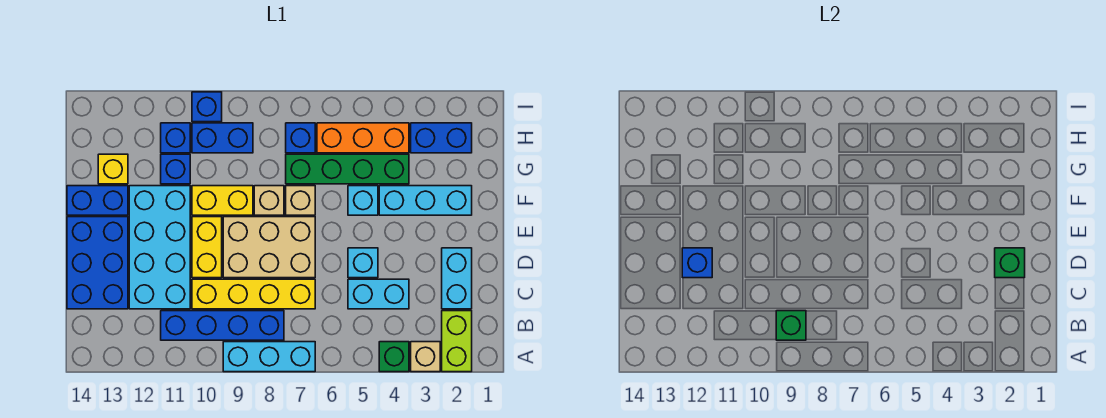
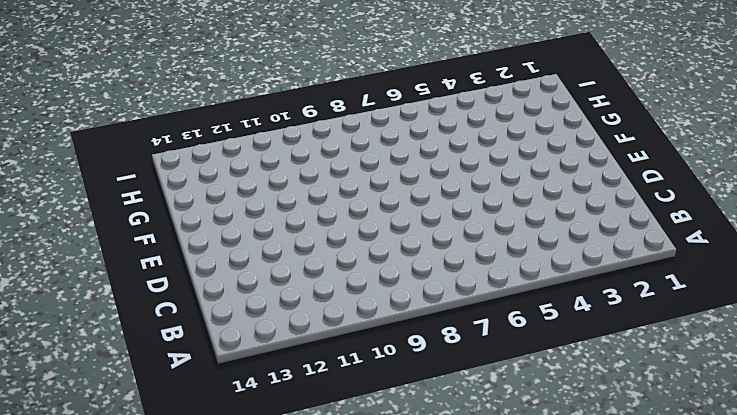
none -> lime 1x2 brick [442,311,472,372]
none -> tan 1x1 brick [411,342,440,372]
none -> green 1x1 brick [379,342,409,372]
none -> cyan 1x3 brick [223,342,315,372]

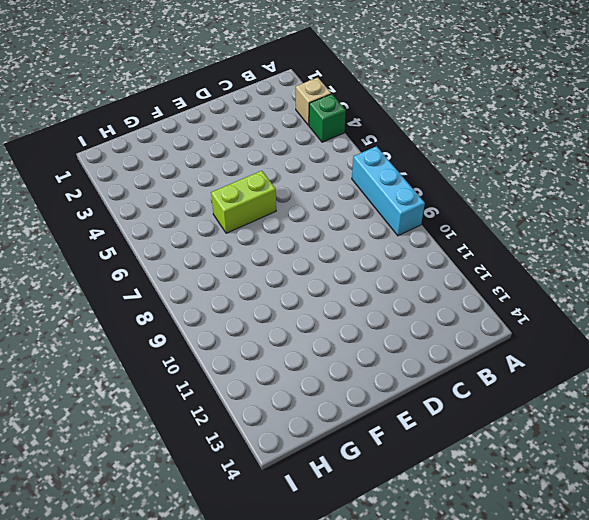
lime 1x2 brick [211,171,276,233] -> lime 1x2 brick moved to [442,311,472,372]
none -> blue 1x4 brick [161,311,284,340]
none -> cyan 1x2 brick [442,248,472,309]
none -> cyan 1x2 brick [348,279,409,309]
none -> yellow 1x4 brick [192,279,315,309]

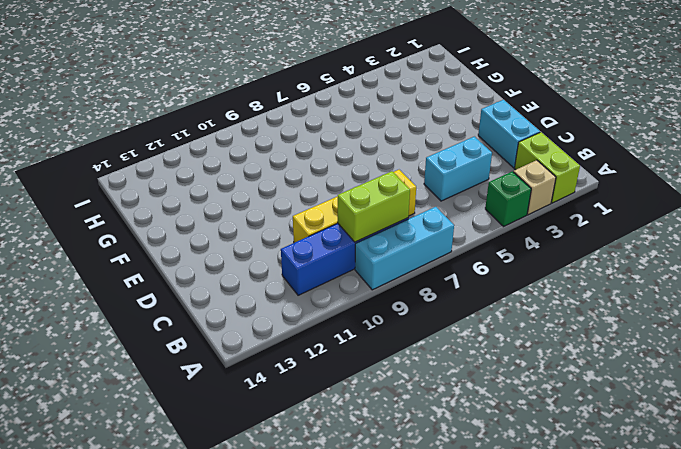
lime 1x2 brick [338,171,410,242] -> green 1x1 brick [776,311,806,340]
none -> cyan 2x4 brick [129,186,190,309]
none -> blue 2x3 brick [67,217,128,309]
none -> cyan 1x1 brick [348,248,378,278]
none -> tan 2x3 brick [223,217,315,278]

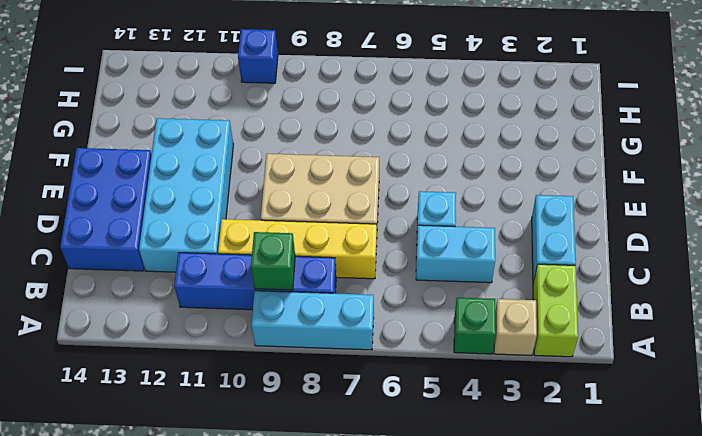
none -> yellow 1x2 brick [192,217,222,278]
none -> cyan 1x3 brick [379,186,472,215]
none -> cyan 1x1 brick [348,186,378,215]
none -> tan 1x1 brick [286,186,315,215]

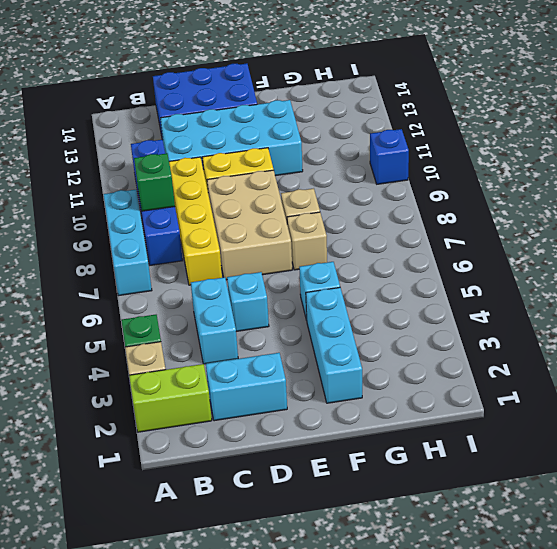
none -> yellow 1x2 brick [192,186,253,215]
none -> blue 1x2 brick [67,186,128,215]
none -> green 1x4 brick [286,154,409,184]
none -> blue 1x1 brick [161,154,190,184]

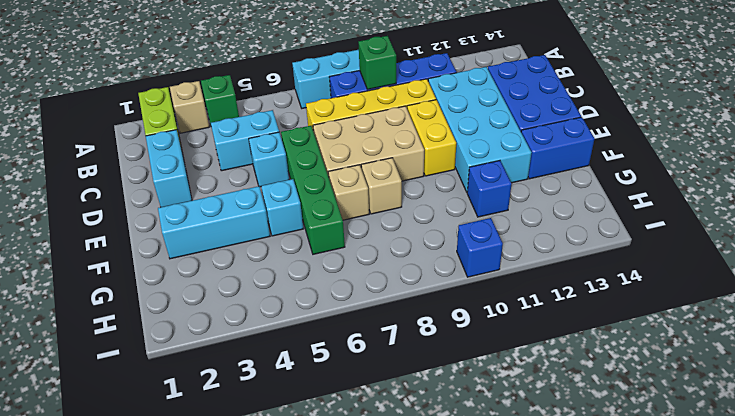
green 1x4 brick [281,126,345,254] -> green 1x4 brick turned to [286,154,409,184]
none -> yellow 1x2 brick [192,186,253,215]
none -> yellow 1x1 brick [98,154,128,184]
none -> blue 1x2 brick [411,123,472,153]
none -> orange 1x3 brick [317,123,409,153]

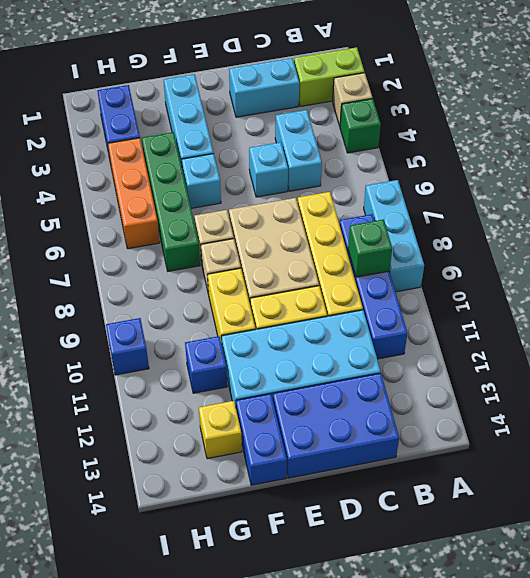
none -> blue 1x1 brick [286,123,315,153]
none -> blue 1x2 brick [192,123,253,153]
none -> blue 1x1 brick [161,123,190,153]
none -> green 1x1 brick [995,248,1025,278]

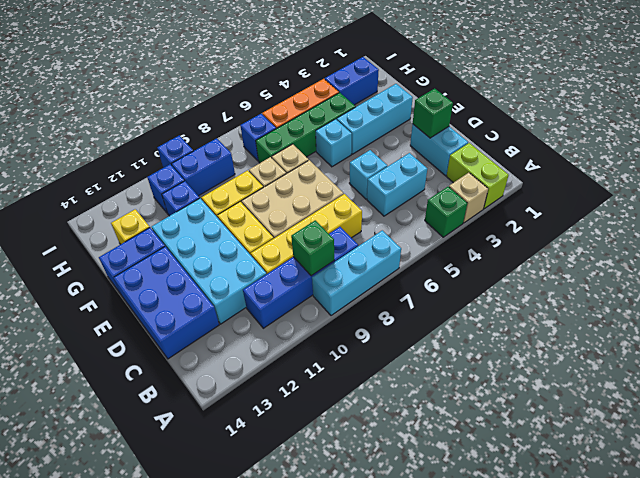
none -> blue 1x1 brick [682,248,712,278]

